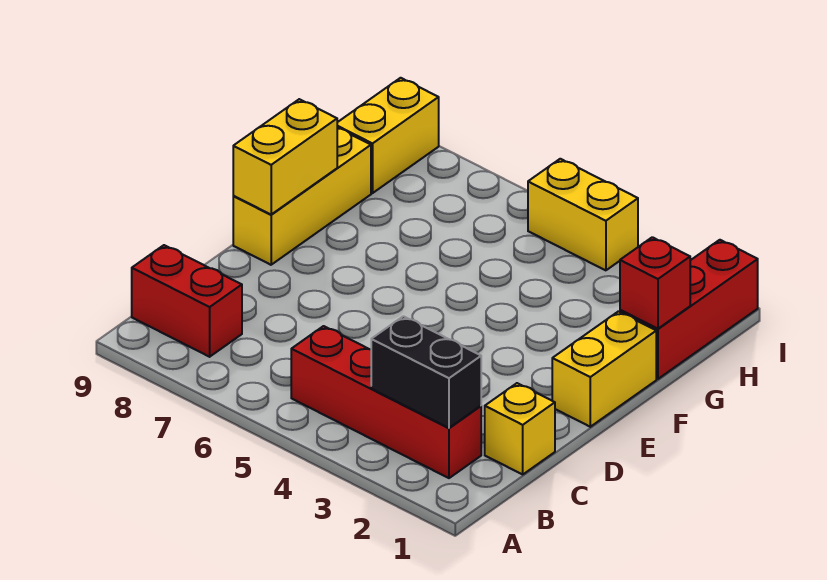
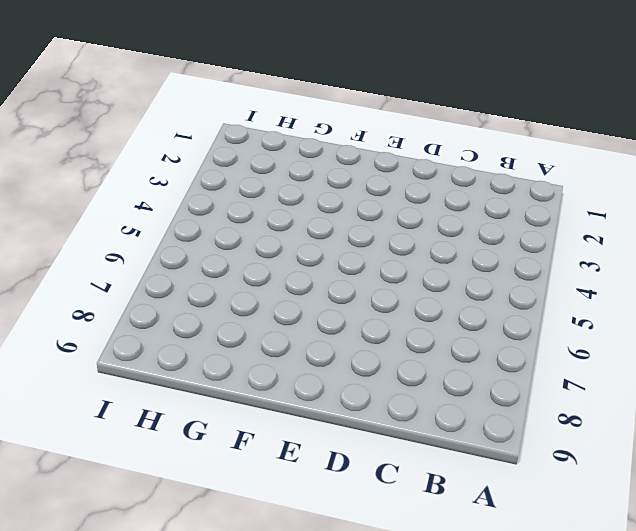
none -> red 1x4 brick [291,326,481,478]
none -> red 1x2 brick [132,245,242,357]

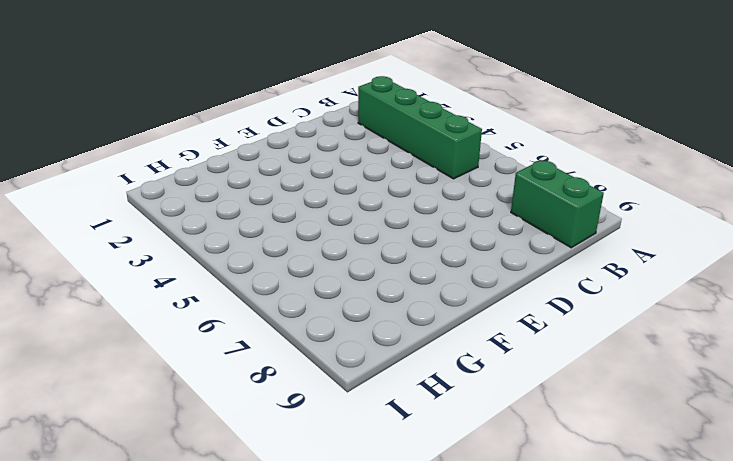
green 1x4 brick [358,76,482,179] -> red 1x4 brick [291,326,481,478]
green 1x2 brick [511,160,604,248] -> red 1x2 brick [132,245,242,357]
none -> yellow 1x1 brick [485,383,555,474]
none -> yellow 1x2 brick [552,311,656,427]

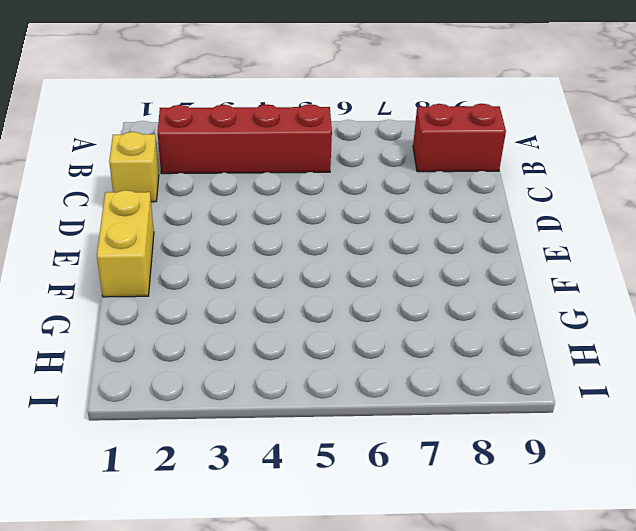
none -> yellow 1x3 brick [233,128,371,265]
none -> red 1x3 brick [620,240,758,379]

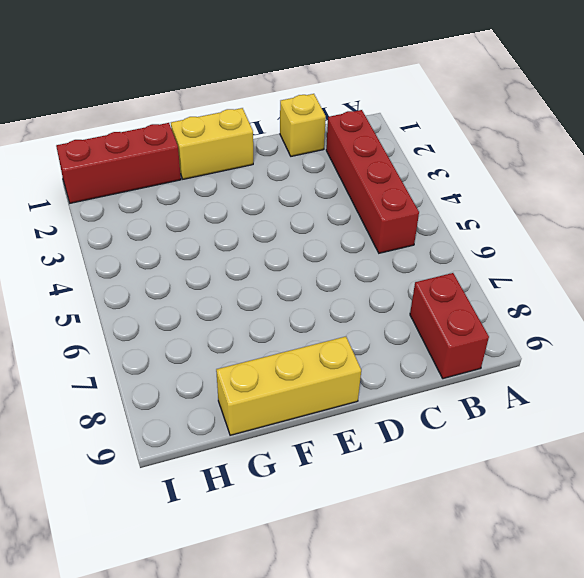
none -> yellow 1x2 brick [337,78,439,193]
none -> yellow 1x2 brick [528,159,638,270]

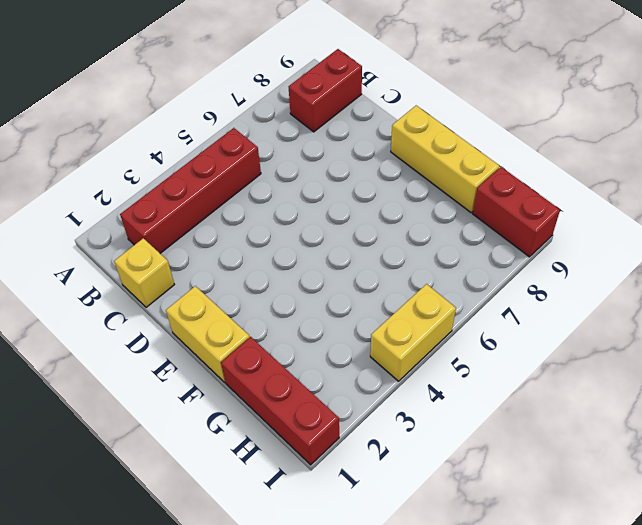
red 1x2 brick [473,167,560,257] -> yellow 1x2 brick [337,78,439,193]
none -> black 1x2 brick [371,316,481,428]
none -> yellow 1x2 brick [233,99,337,215]

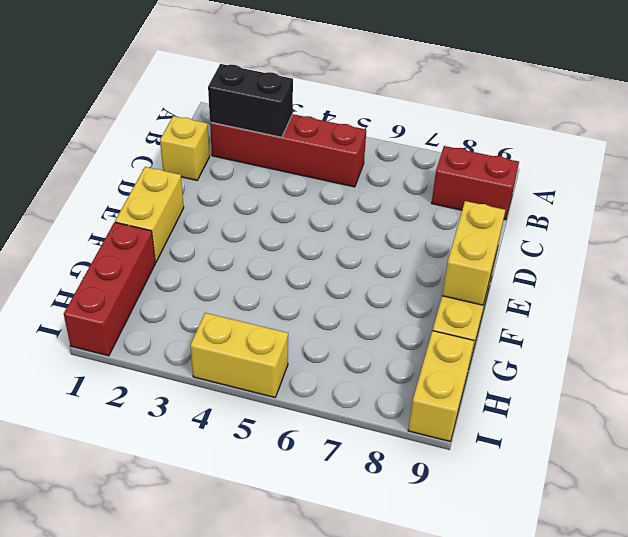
none -> red 1x1 brick [620,237,690,329]

